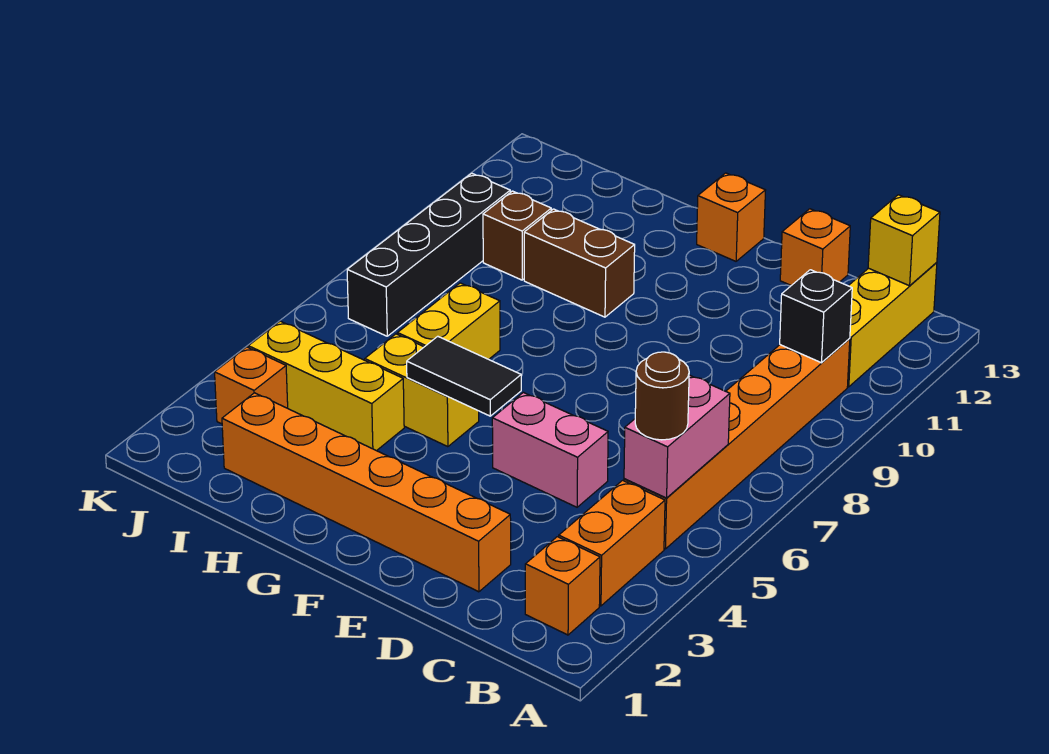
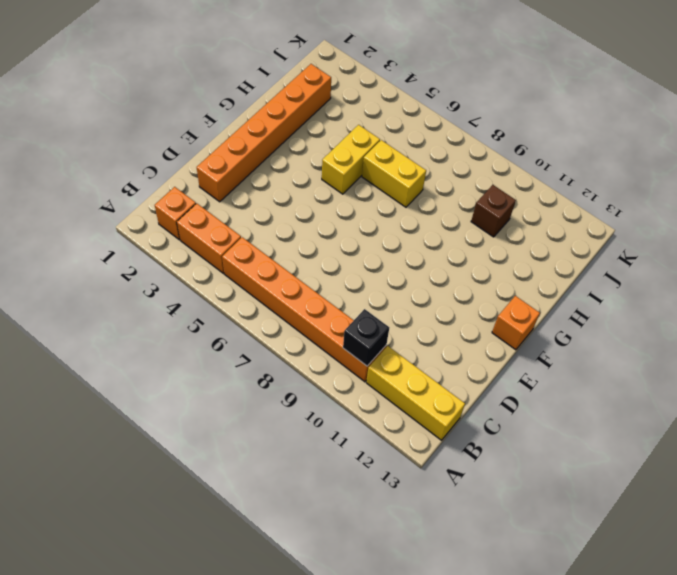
none -> pink 1x2 brick [492,392,608,507]
none -> orange 1x1 brick [780,209,850,285]
none -> brown 1x2 brick [524,209,635,317]

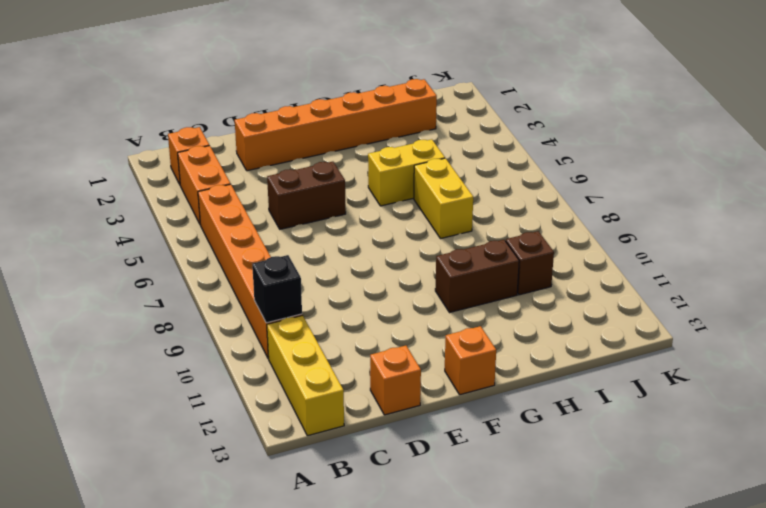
brown 1x2 brick [267,162,346,229] -> pink 1x2 brick [492,392,608,507]
none -> yellow 1x3 brick [248,321,404,451]
none -> orange 1x1 brick [215,347,288,424]
none -> black 1x4 brick [347,173,510,336]

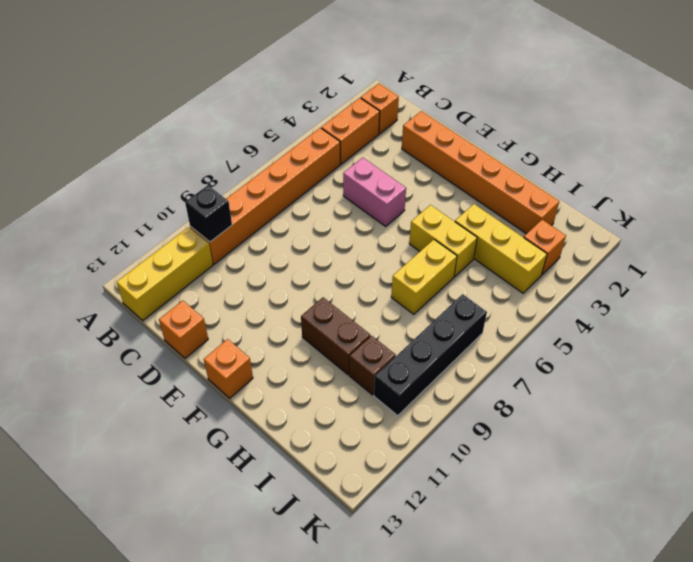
none -> pink 1x2 brick [624,375,730,498]
none -> yellow 1x1 brick [868,195,940,286]
none -> black 1x2 tile [407,336,521,416]

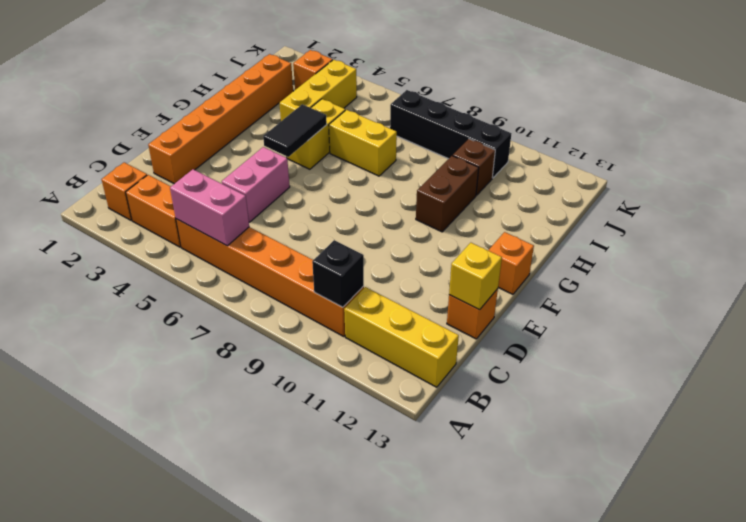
yellow 1x1 brick [449,243,502,310] -> yellow 1x1 brick moved to [868,195,940,286]
none -> brown 1x1 round brick [635,352,689,440]

